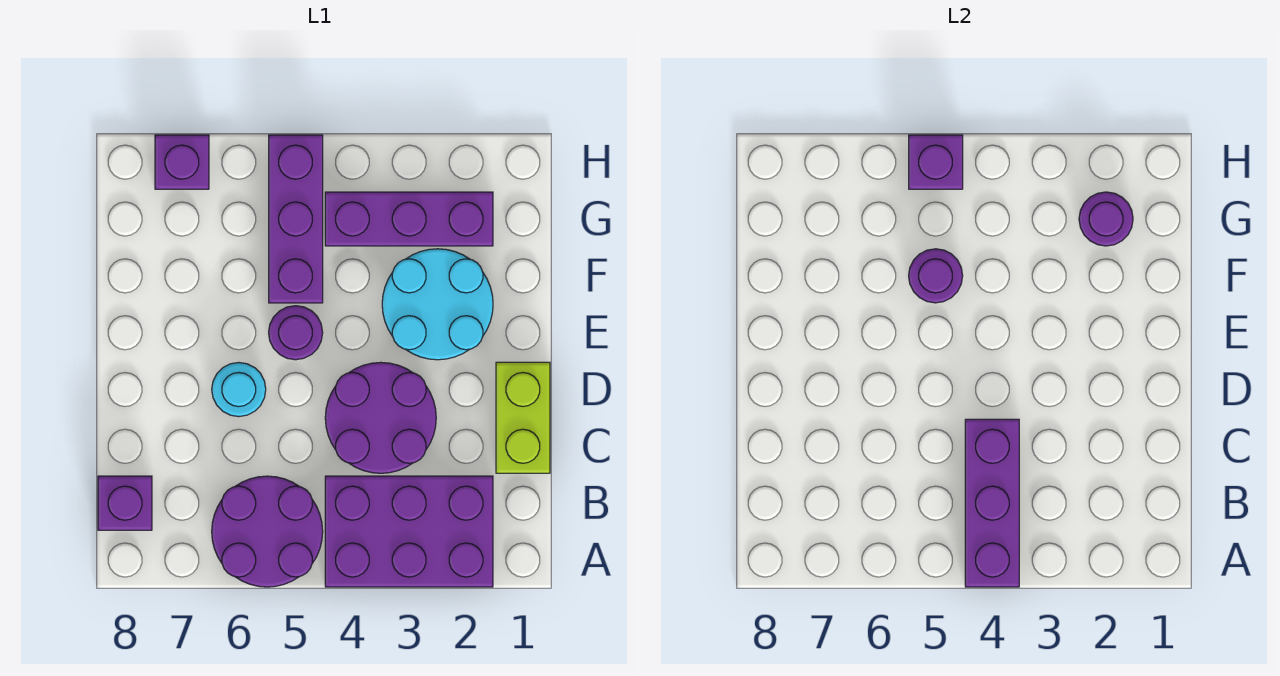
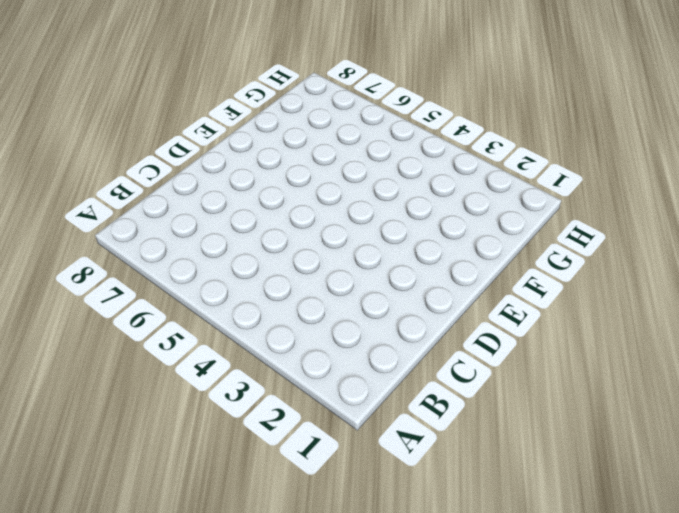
none -> purple 2x3 brick [325,476,493,587]
none -> purple 2x2 round brick [212,476,323,587]
none -> purple 1x1 brick [98,476,152,530]

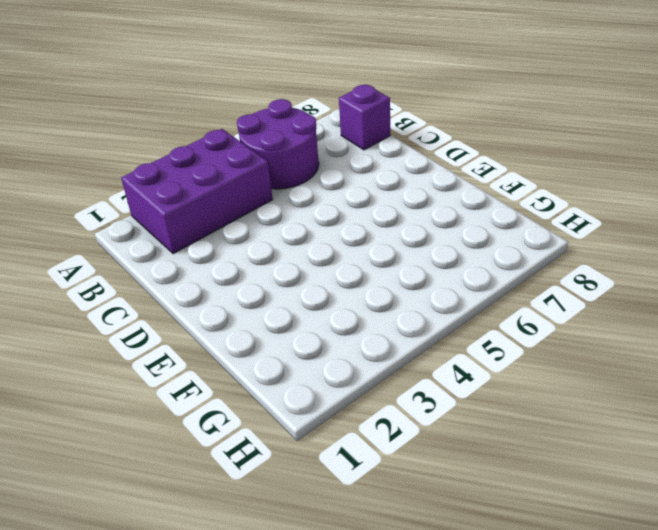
none -> lime 1x2 brick [496,362,550,473]
none -> purple 2x2 round brick [325,362,436,473]
none -> cyan 1x1 round brick [212,363,266,417]

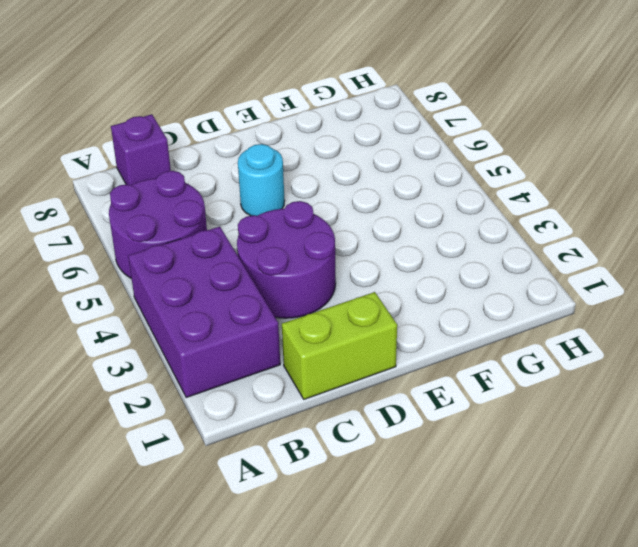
none -> cyan 2x2 round brick [382,249,493,360]
none -> purple 1x1 round brick [269,306,323,360]
none -> purple 1x3 brick [269,135,323,303]

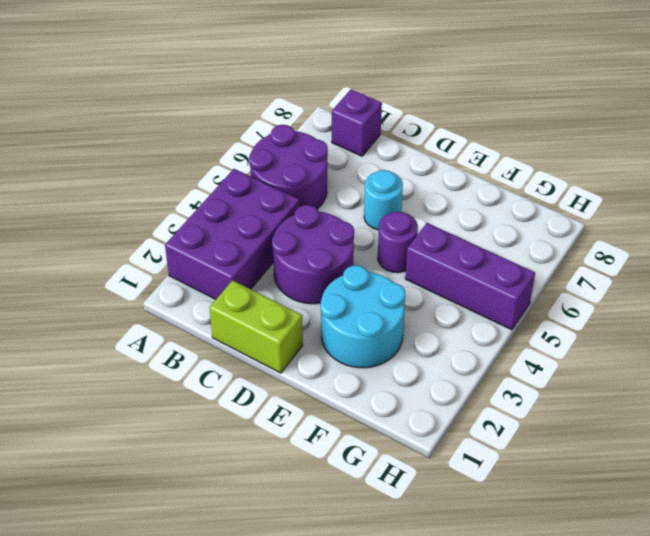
none -> purple 1x3 brick [325,192,493,246]
none -> purple 1x1 brick [155,135,209,189]
none -> purple 1x3 brick [965,419,1019,587]

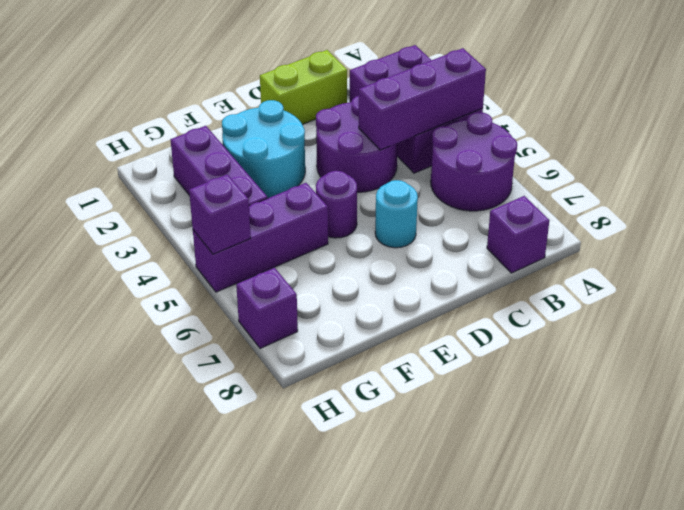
none -> purple 1x1 round brick [909,249,963,303]
none -> purple 1x1 round brick [1079,192,1133,246]

